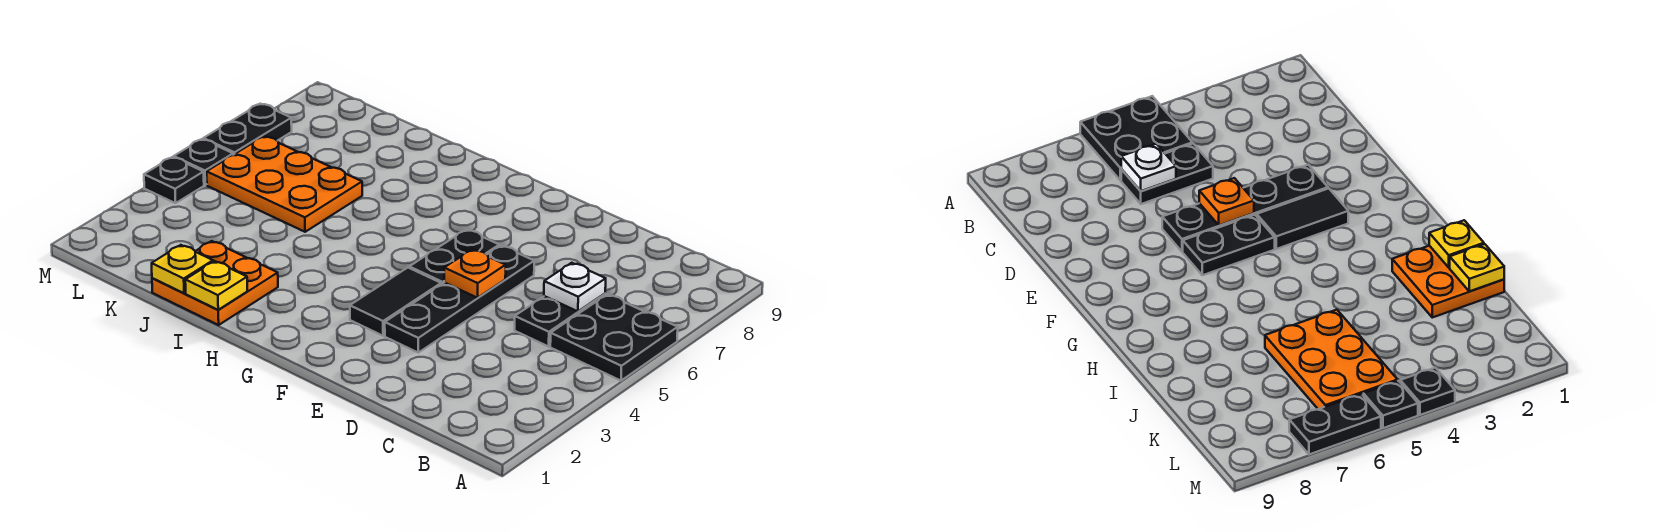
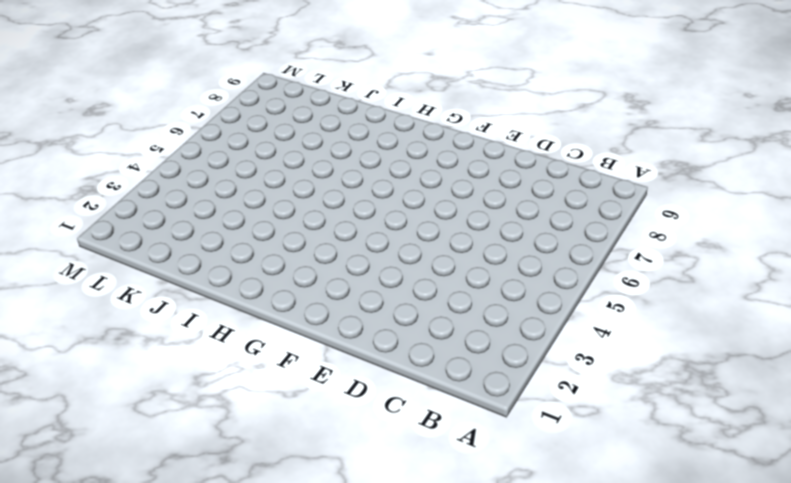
none -> black 2x2 plate [550,294,678,381]
none -> black 1x2 plate [515,294,605,346]
none -> black 1x4 plate [385,246,534,353]

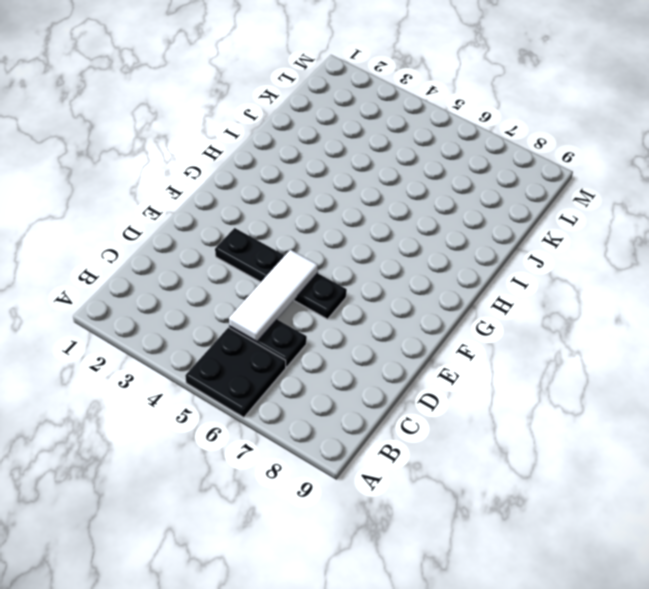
white 1x3 tile [229,250,318,342] -> orange 1x1 plate [444,249,506,298]
none -> black 1x2 tile [350,268,441,336]
none -> black 1x2 plate [409,229,499,285]
none -> orange 2x2 plate [152,241,278,325]

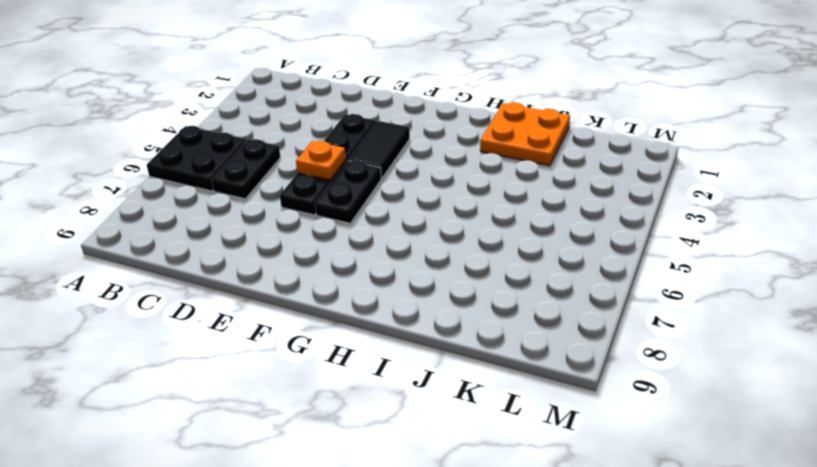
none -> orange 2x3 plate [207,136,362,232]
none -> black 1x1 plate [144,157,204,203]
none -> black 1x1 plate [174,139,233,185]

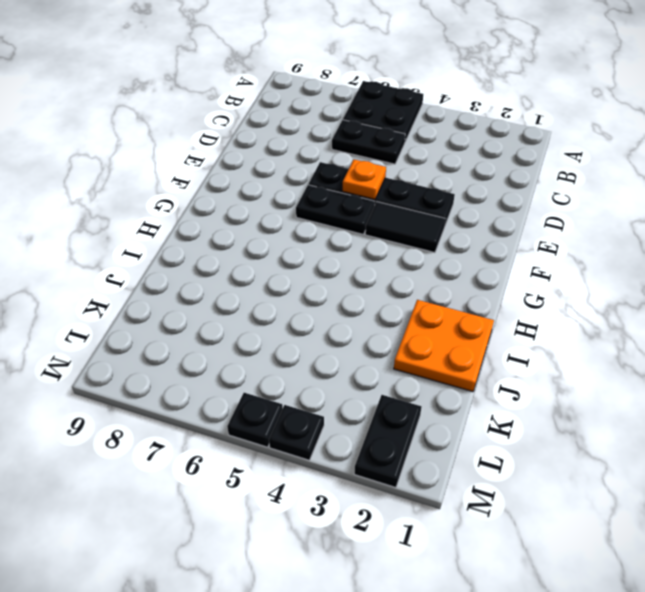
black 1x2 plate [354,395,422,487] -> black 1x2 plate turned to [203,104,292,155]
none -> orange 2x3 plate [207,136,362,232]
none -> white 1x1 plate [544,263,606,311]
none -> yellow 1x1 plate [185,261,247,310]

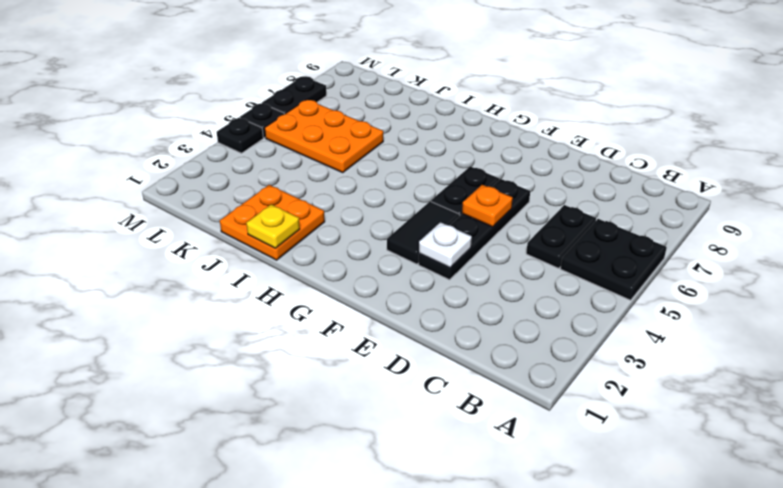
white 1x1 plate [419,222,472,268] -> white 1x1 plate moved to [544,263,606,311]
none -> yellow 1x1 plate [152,245,213,293]

